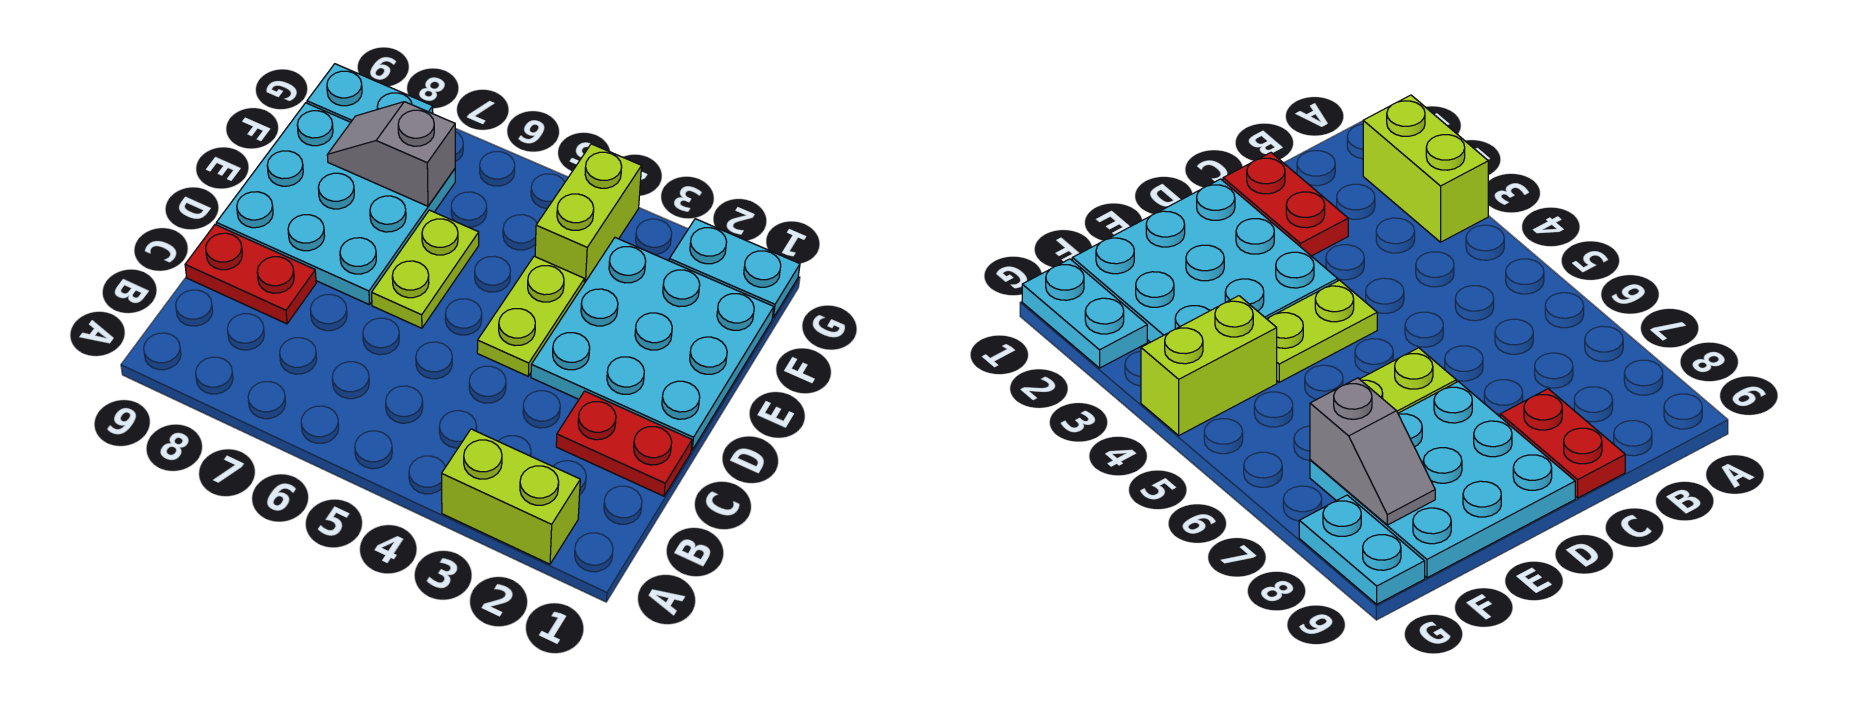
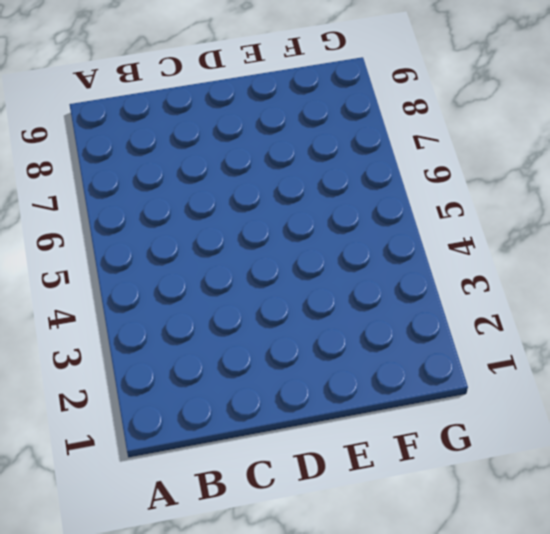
none -> lime 1x2 brick [442,429,580,564]
none -> red 1x2 plate [556,391,692,496]

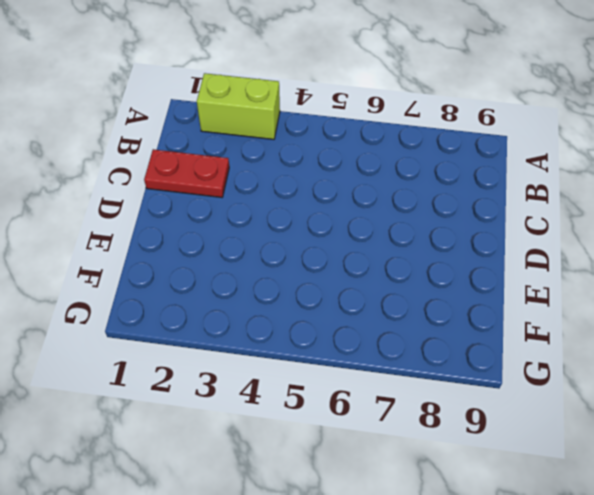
none -> red 1x2 plate [185,225,316,324]
none -> cyan 3x3 plate [531,238,774,450]

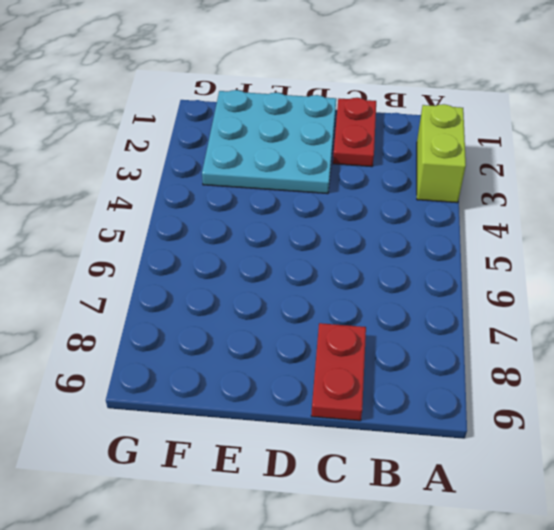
none -> lime 1x2 plate [477,256,584,376]
none -> lime 1x2 plate [372,210,479,328]

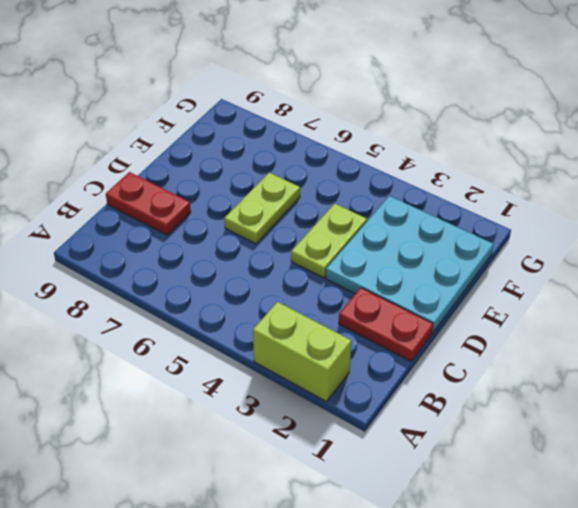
none -> cyan 3x3 plate [217,103,455,305]
none -> lime 1x2 brick [535,144,642,283]

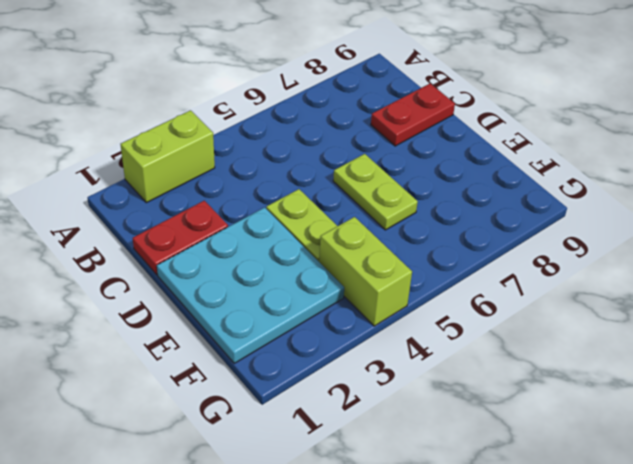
none -> cyan 3x3 plate [217,103,455,305]
none -> cyan 1x2 plate [669,219,800,318]

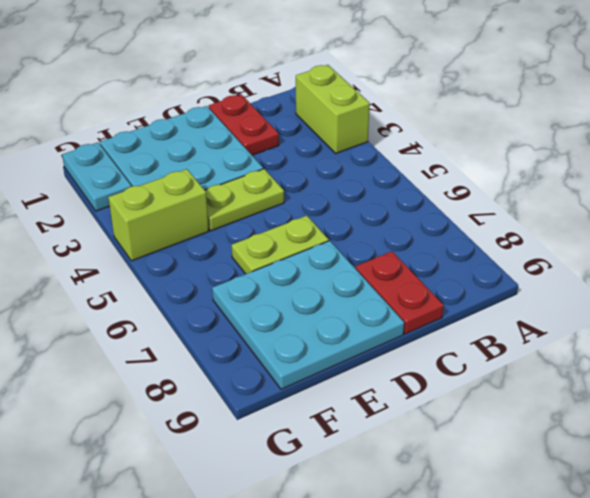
none -> cyan 1x2 plate [307,64,433,122]
none -> grey 1x2 slope [327,102,455,206]

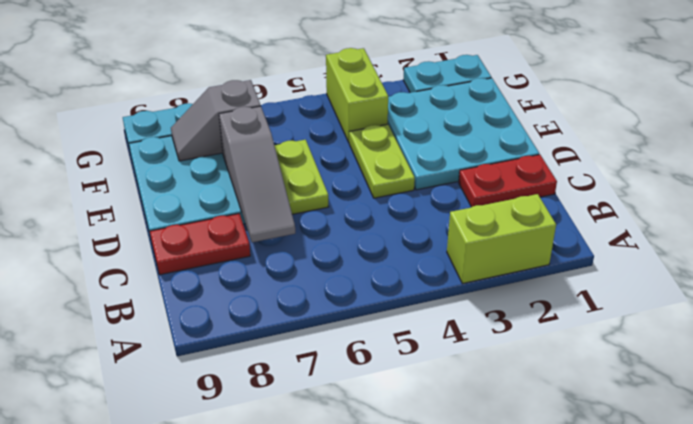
grey 1x3 slope [219,106,295,242] -> none

